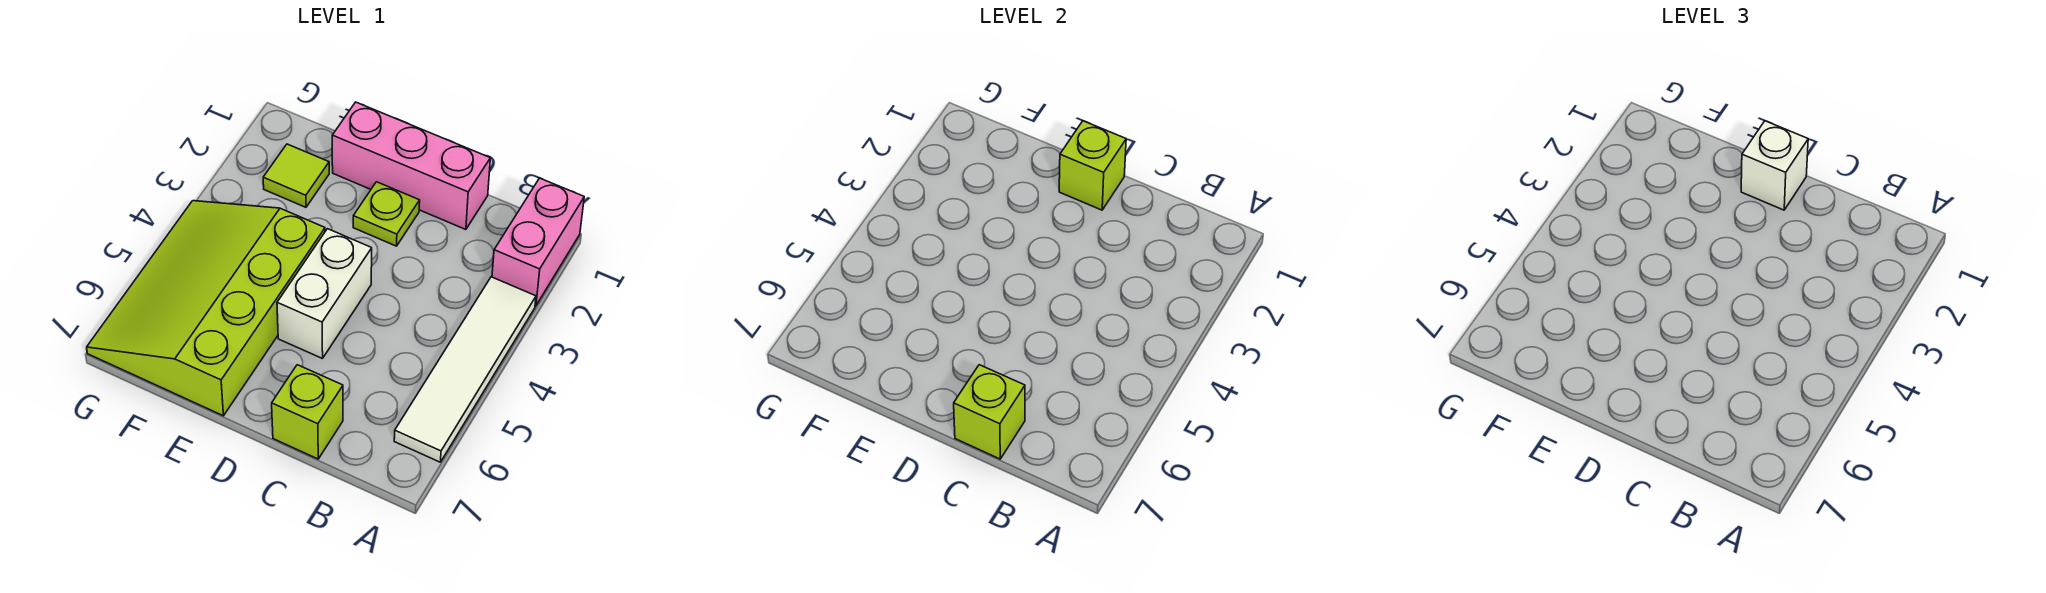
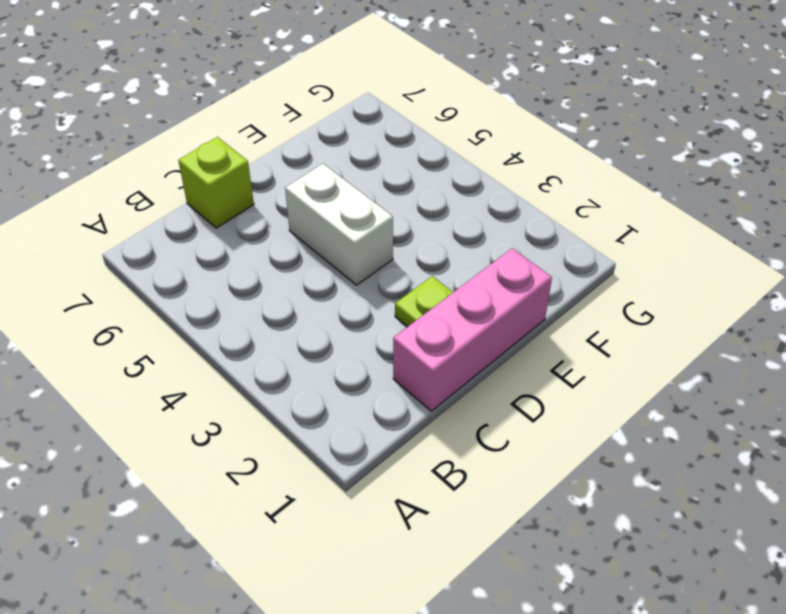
none -> pink 1x2 brick [492,178,584,306]
none -> white 1x4 tile [394,277,536,462]

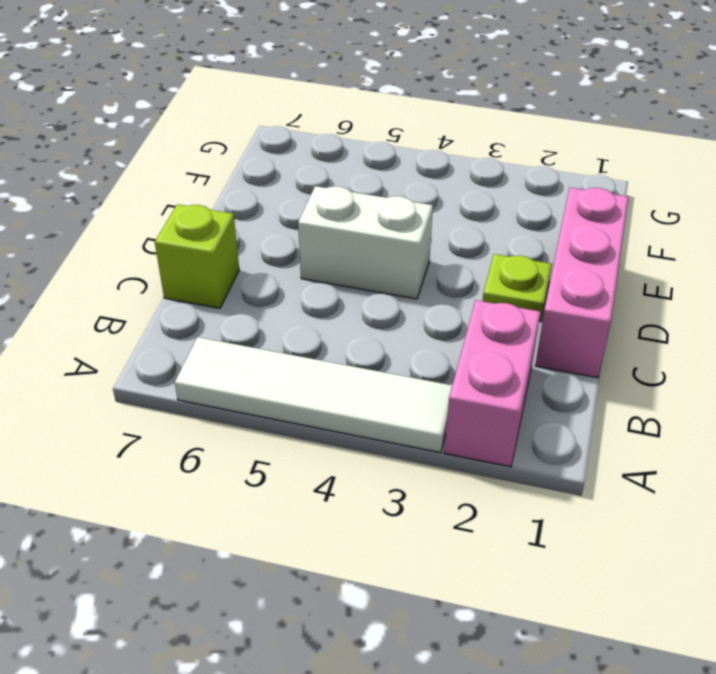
pink 1x2 brick [444,300,540,467] -> pink 1x2 brick turned to [492,178,584,306]
none -> lime 3x4 slope [87,201,325,416]
none -> lime 1x1 tile [263,144,329,207]

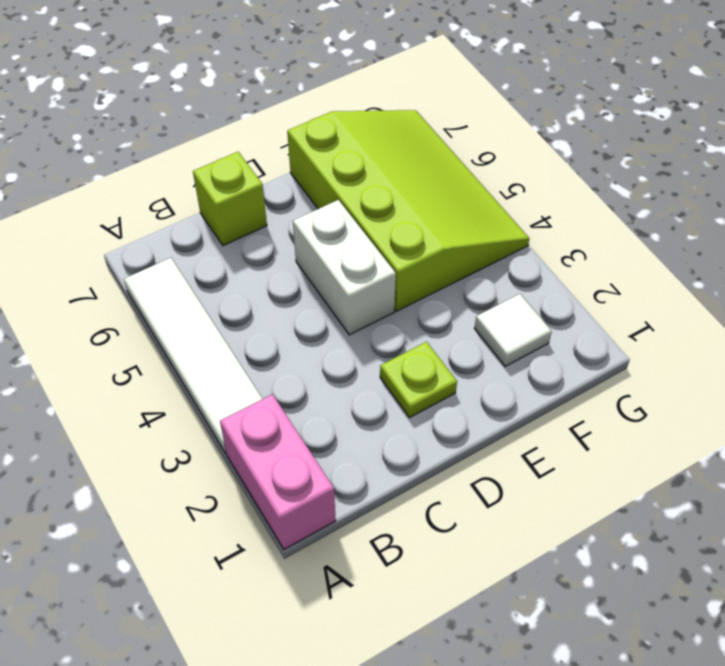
white 1x1 tile [475,294,552,366] -> lime 1x1 tile [263,144,329,207]
none -> pink 1x3 brick [332,102,490,230]
none -> lime 1x1 brick [954,365,1025,459]

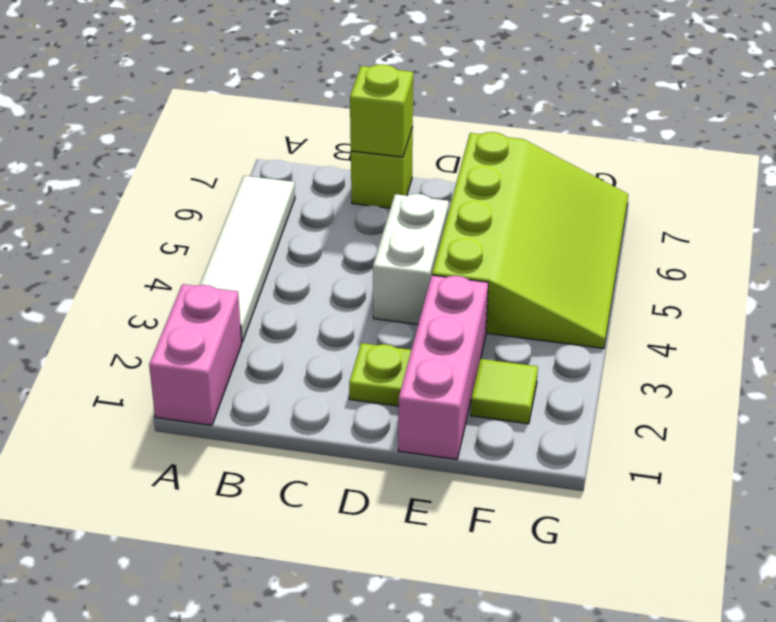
pink 1x3 brick [398,275,488,459] -> pink 1x3 brick turned to [332,102,490,230]
none -> lime 1x1 brick [1059,121,1126,210]
none -> white 1x1 brick [1741,121,1808,210]

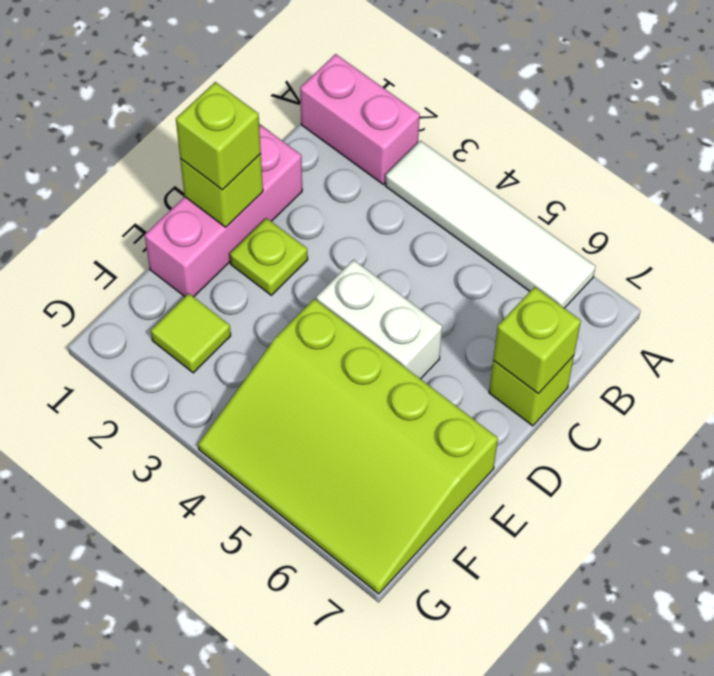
lime 1x1 brick [176,82,261,190] -> white 1x1 brick [1741,121,1808,210]

